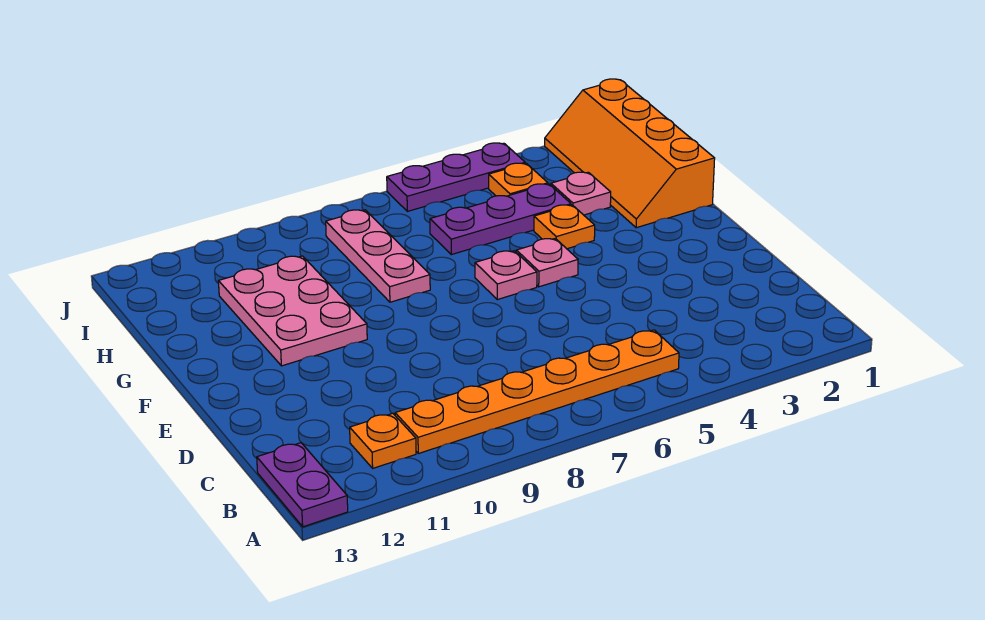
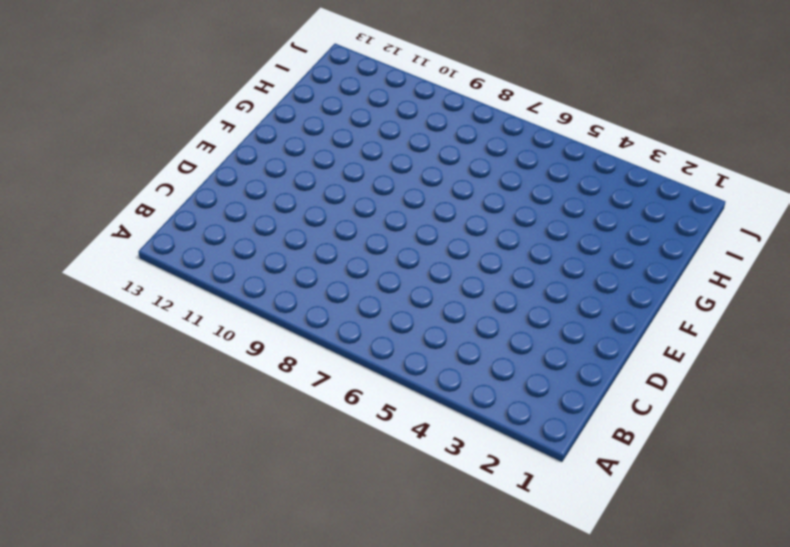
none -> purple 1x2 plate [257,443,348,527]
none -> orange 1x6 plate [395,330,679,453]
none -> orange 1x1 plate [350,413,416,468]

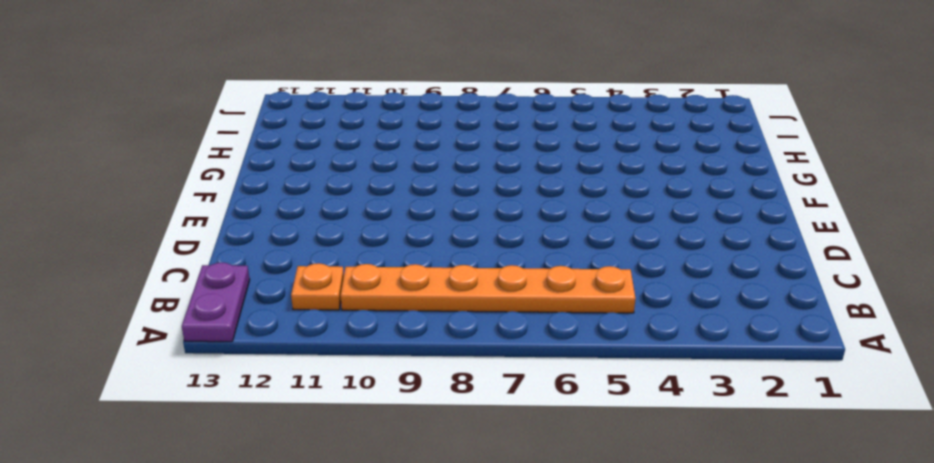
none -> pink 1x1 plate [516,238,578,287]
none -> pink 1x1 plate [475,251,537,300]
none -> pink 2x3 plate [218,256,367,366]

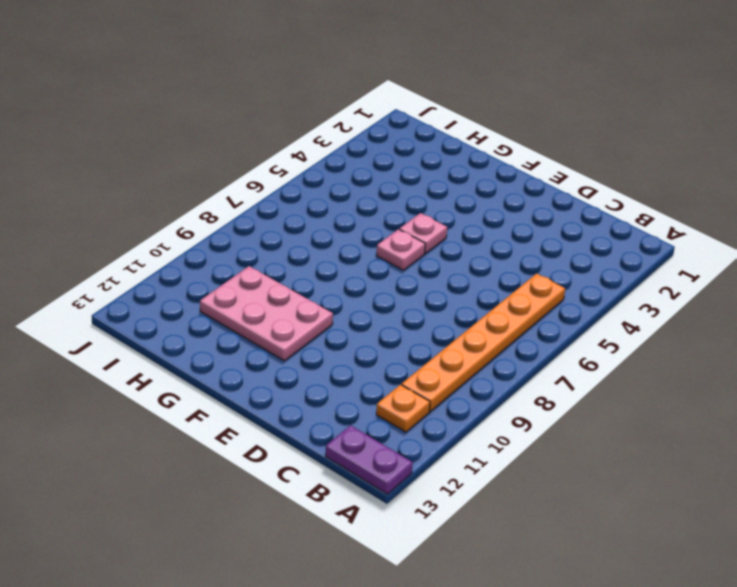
none -> orange 2x4 slope [545,79,715,228]
none -> orange 1x1 plate [534,205,595,249]
none -> pink 1x3 plate [326,210,430,302]

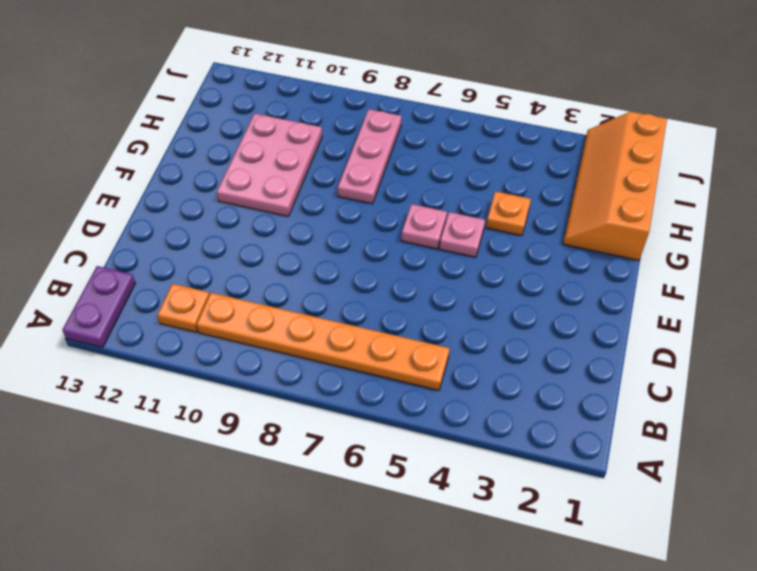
none -> pink 1x1 plate [551,172,611,215]
none -> purple 1x3 plate [430,184,571,255]
none -> orange 1x1 plate [489,163,548,196]

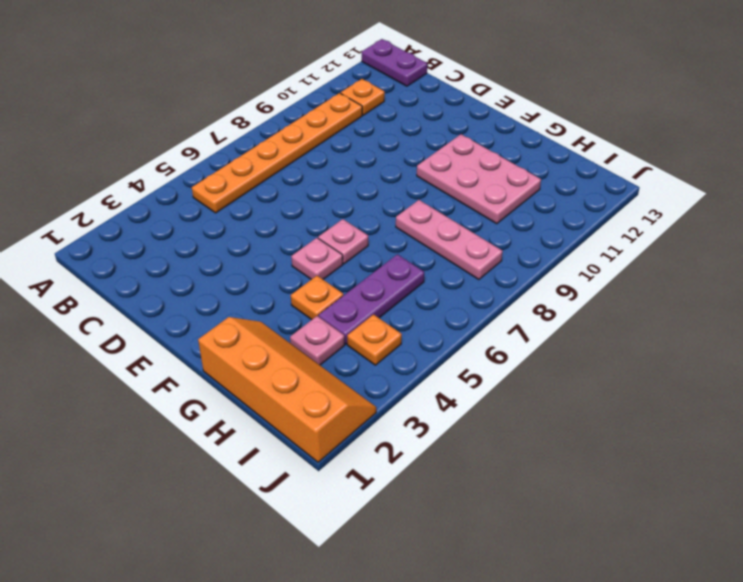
none -> purple 1x3 plate [387,143,525,211]

